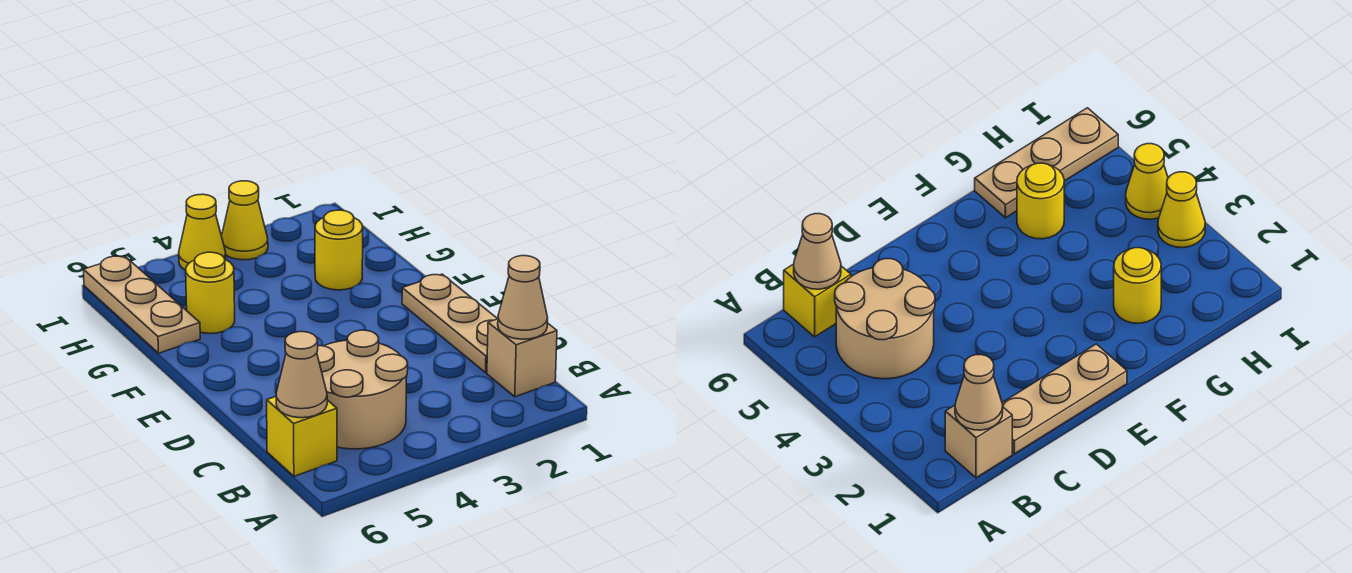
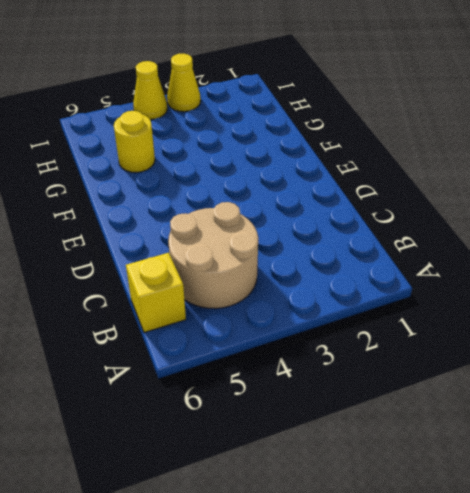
none -> tan 1x1 brick [487,319,557,397]
none -> tan 1x3 plate [402,274,497,373]

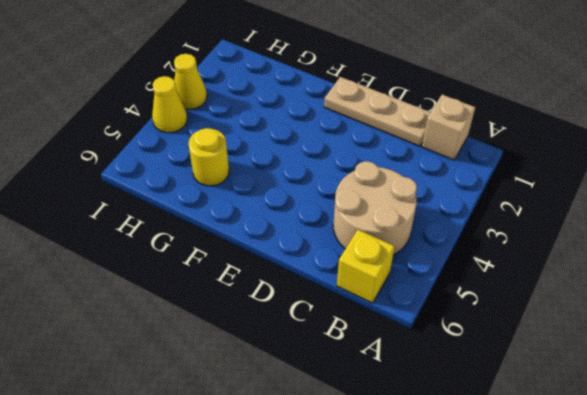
none -> yellow 1x1 round brick [315,210,363,290]
none -> tan 1x3 plate [83,256,200,353]

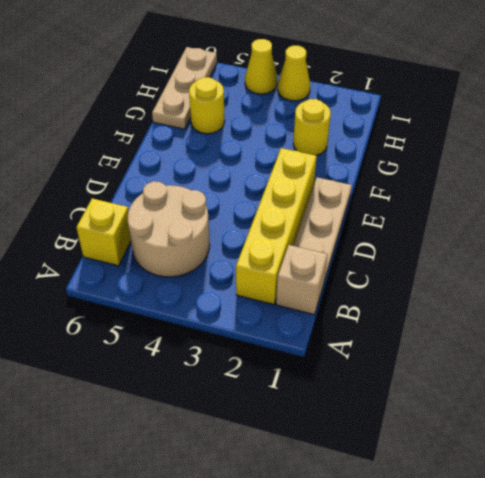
yellow 1x4 brick [236,148,317,304] -> none
none -> tan 1x1 cone [498,256,548,339]
none -> tan 1x1 cone [276,332,327,418]

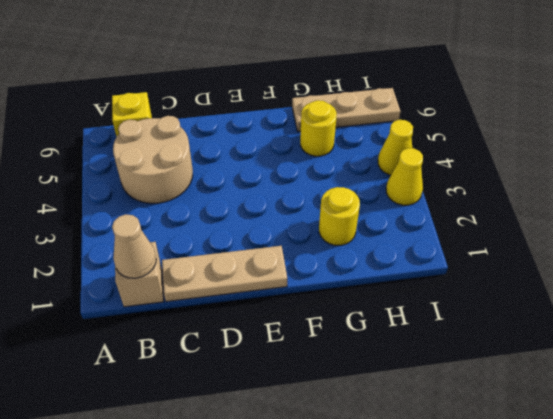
none -> tan 1x1 cone [276,332,327,418]

